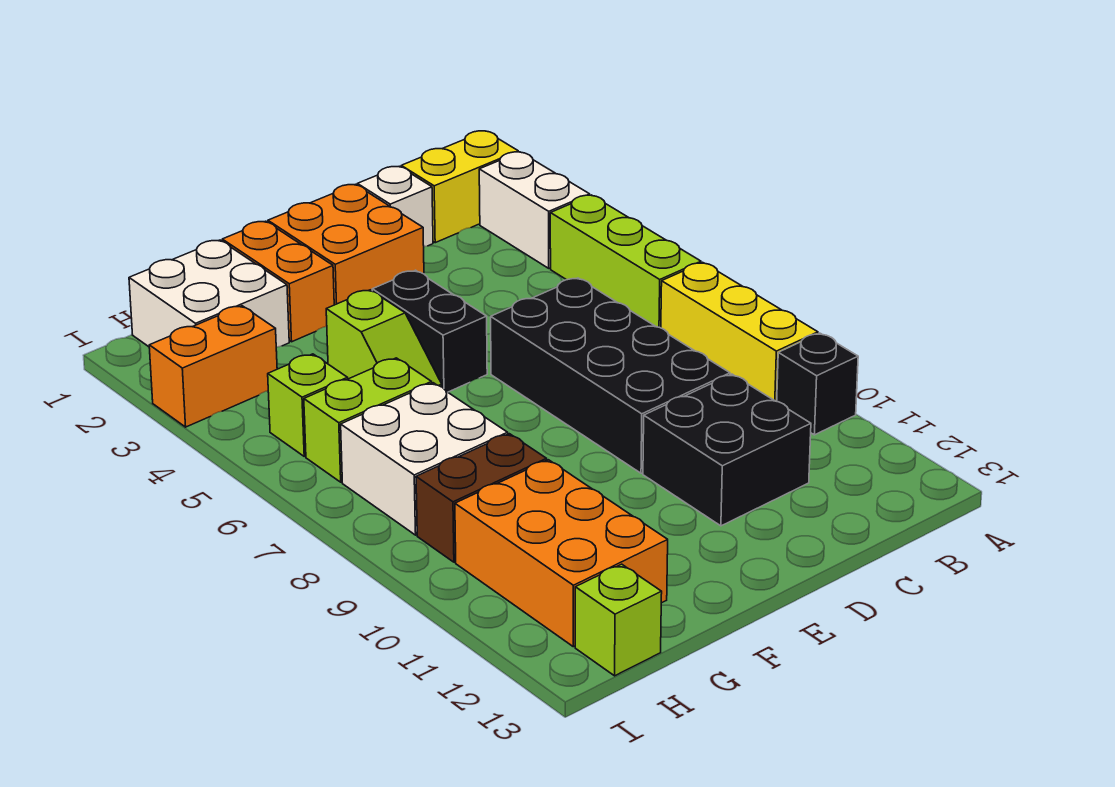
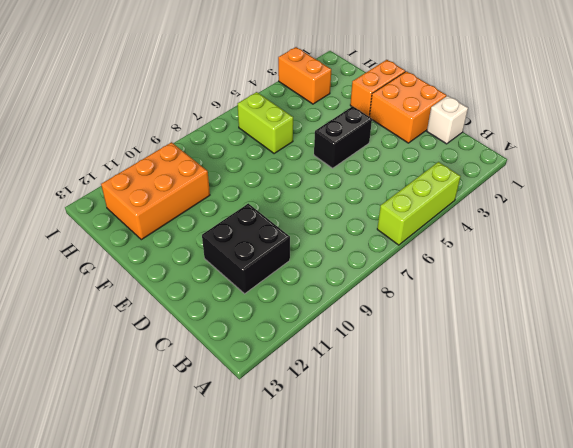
none -> yellow 1x2 brick [401,131,518,243]
none -> white 1x2 brick [479,152,590,268]
none -> yellow 1x3 brick [661,262,818,401]

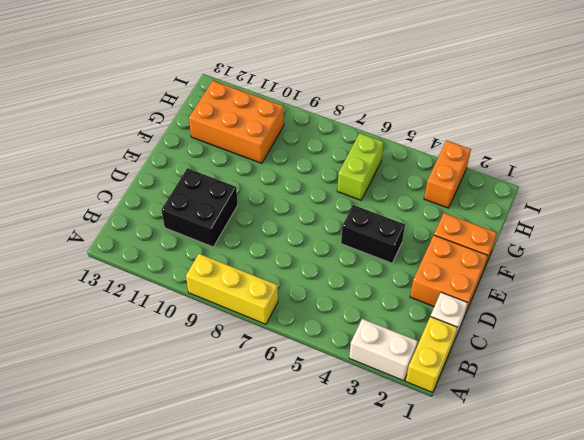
none -> lime 1x3 brick [550,195,701,328]
none -> black 1x1 brick [777,333,858,435]
none -> black 2x4 brick [491,278,730,473]

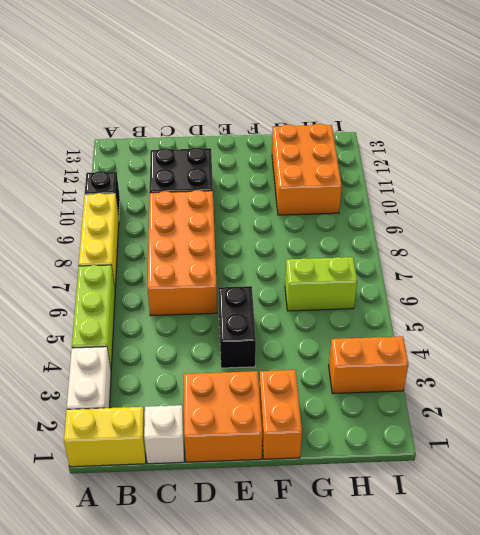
orange 2x4 brick [148,190,217,316] -> black 2x4 brick [491,278,730,473]
none -> lime 1x2 slope [326,290,442,387]
none -> white 2x2 brick [129,240,289,347]
none -> white 2x2 brick [341,383,508,535]

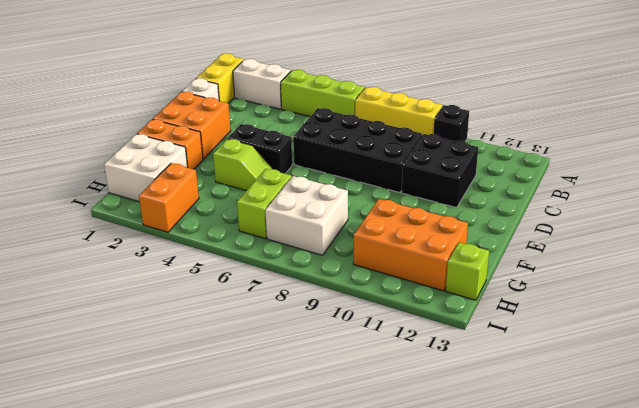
none -> brown 1x2 brick [416,434,547,562]
none -> lime 1x1 brick [268,354,348,456]

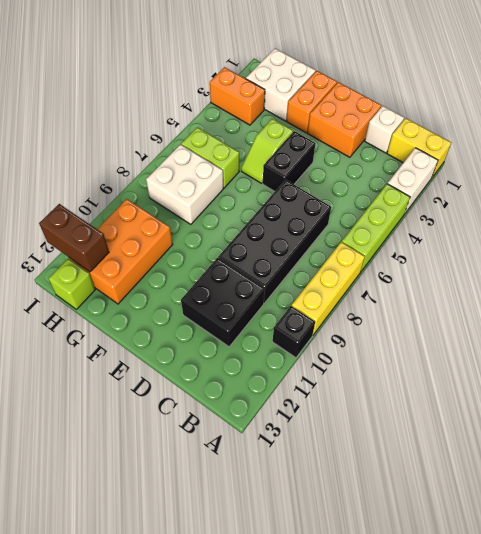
brown 1x2 brick [39,204,109,272] -> brown 1x2 brick moved to [416,434,547,562]
none -> lime 1x1 brick [268,354,348,456]

